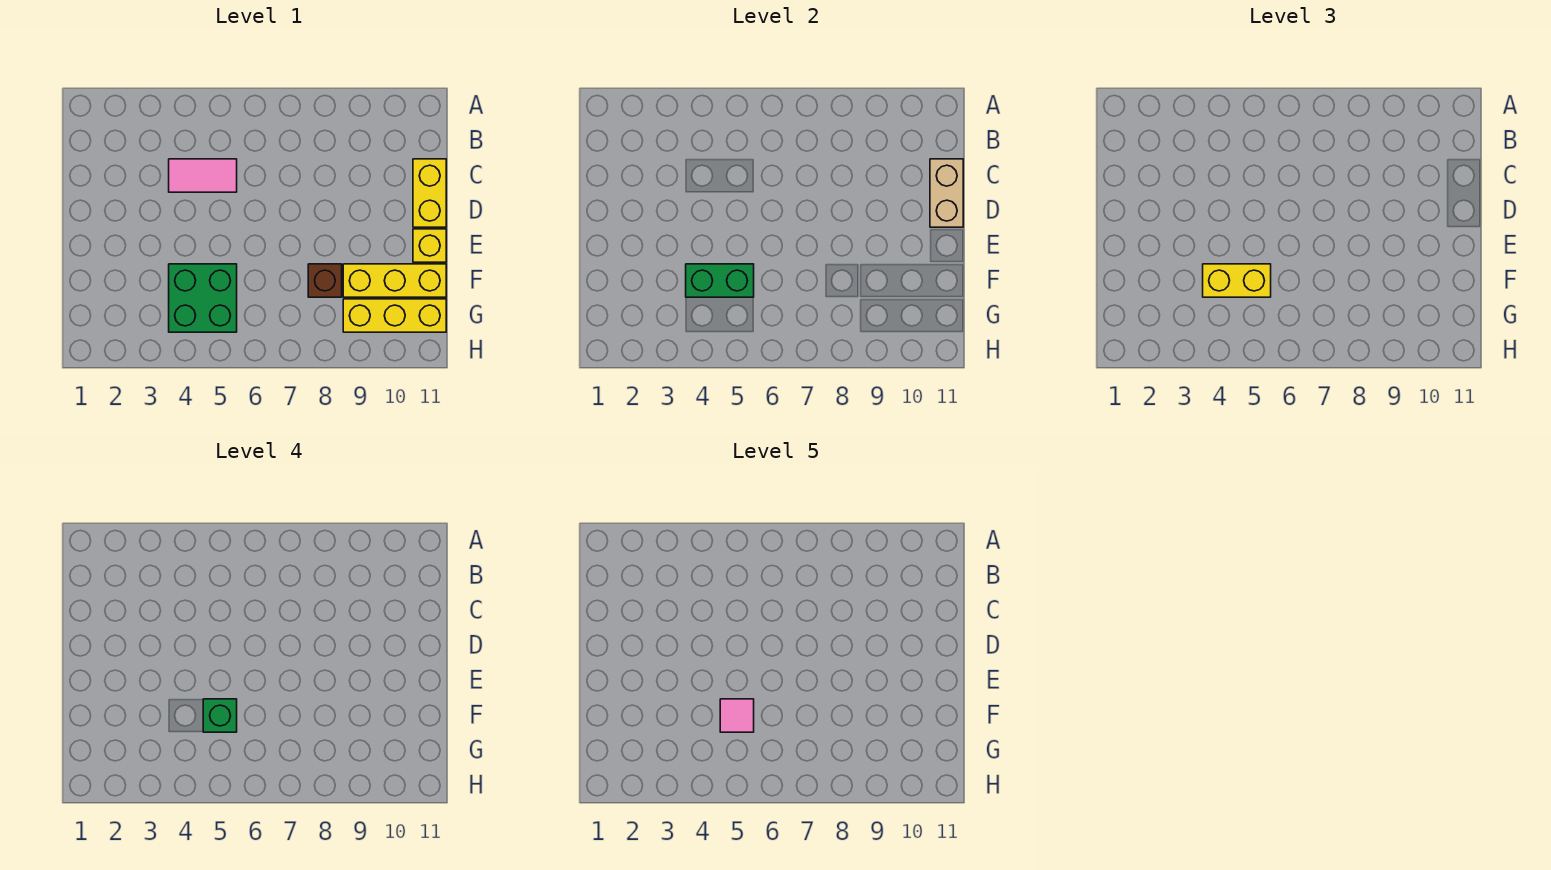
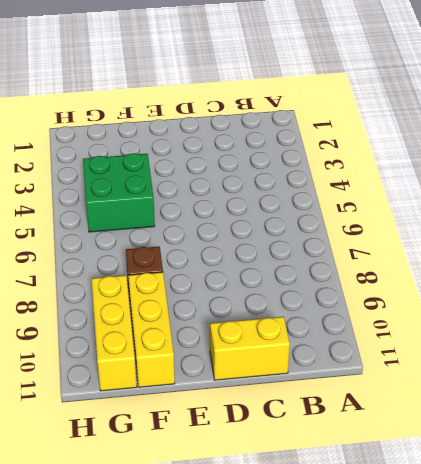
none -> pink 1x2 tile [169,159,237,192]
none -> yellow 1x1 brick [413,229,446,262]
none -> tan 1x2 brick [930,159,963,227]

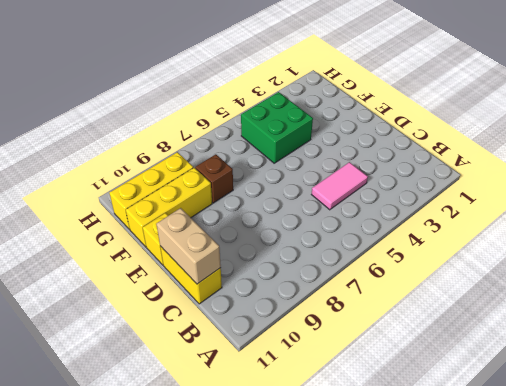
none -> green 1x2 brick [686,264,754,297]
none -> yellow 1x2 brick [1203,264,1271,297]
none -> green 1x1 brick [203,699,237,732]

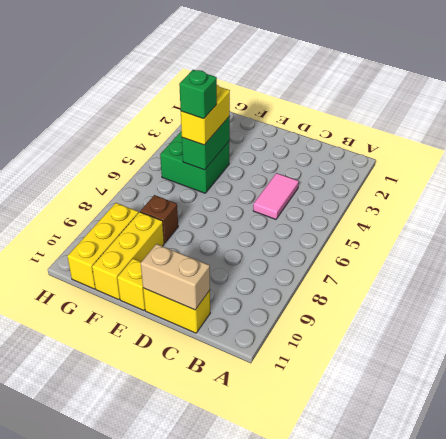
none -> pink 1x1 tile [720,699,754,732]

